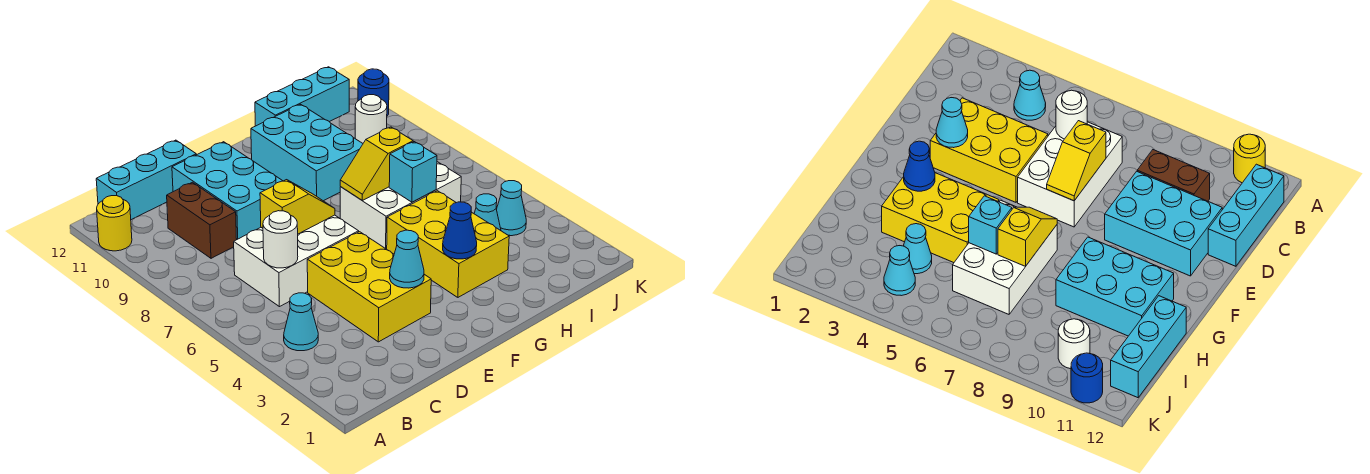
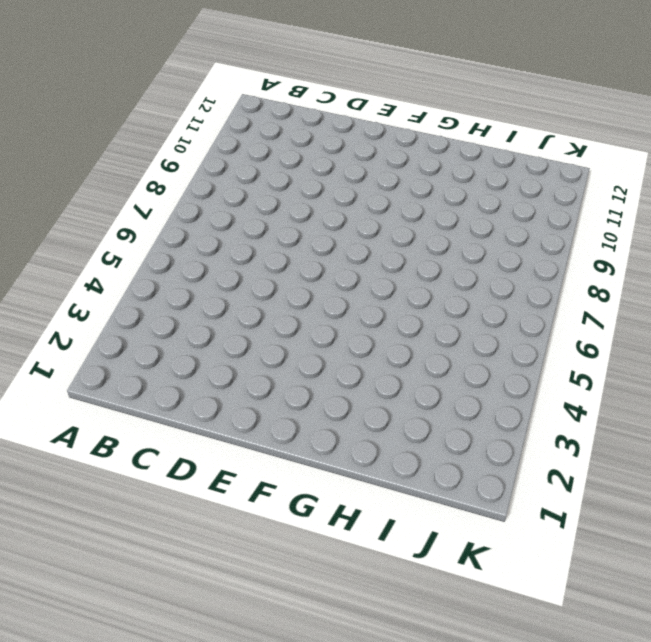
none -> yellow 1x1 round brick [97,196,132,251]
none -> cyan 1x1 cone [284,293,318,351]
none -> cyan 1x3 brick [96,140,196,220]

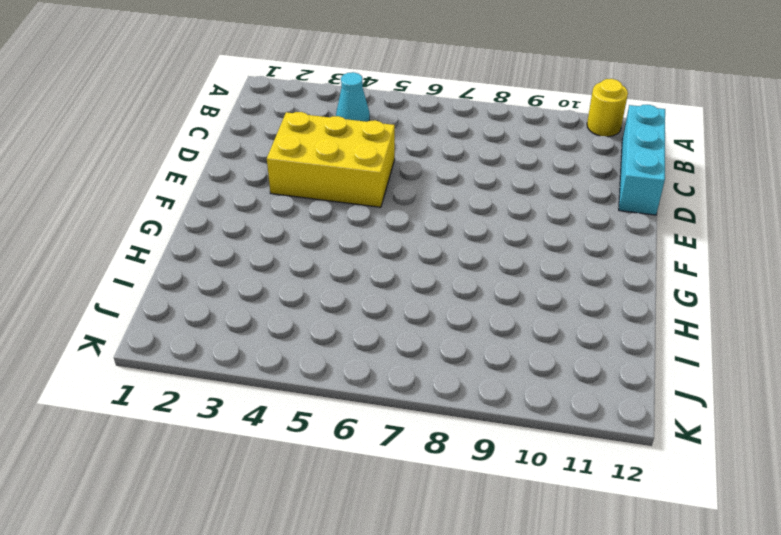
none -> white 2x3 brick [234,215,359,307]
none -> brown 1x2 brick [167,182,237,258]
none -> cyan 2x3 brick [172,142,282,239]

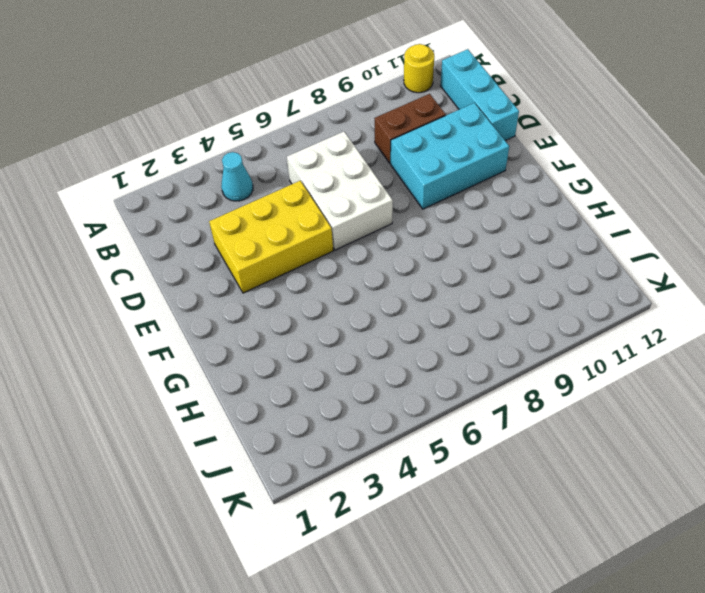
none -> yellow 2x3 brick [387,191,509,297]
none -> white 2x3 brick [340,162,461,249]
none -> cyan 2x3 brick [251,104,363,201]

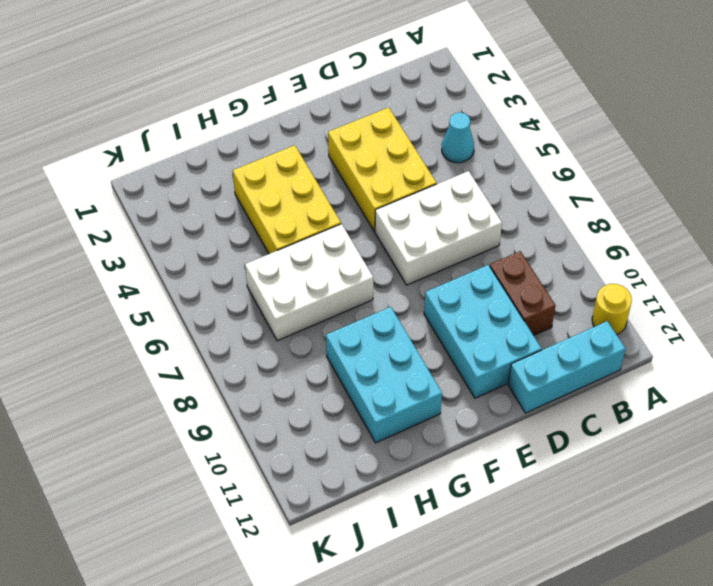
none -> cyan 1x3 brick [255,67,350,126]
none -> cyan 1x1 cone [474,194,501,231]
none -> cyan 1x1 cone [496,181,526,236]

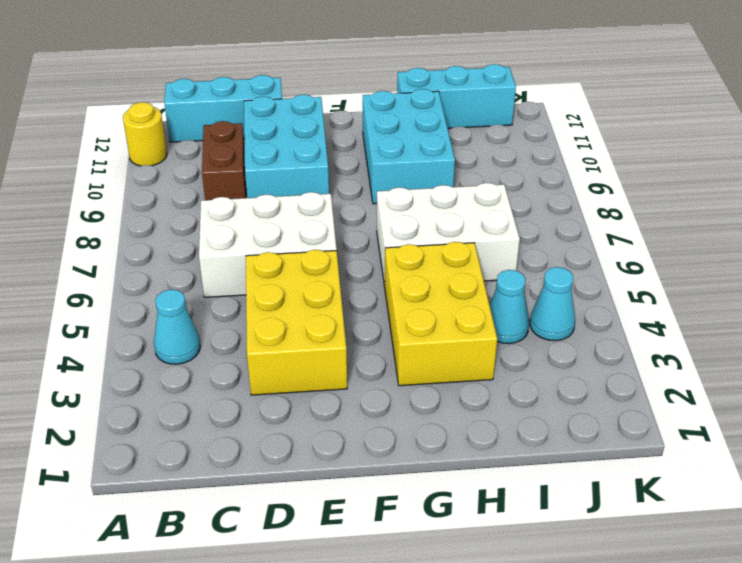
none -> white 1x1 round brick [355,95,387,143]
none -> blue 1x1 round brick [358,69,389,116]
none -> white 1x1 round brick [263,211,298,268]

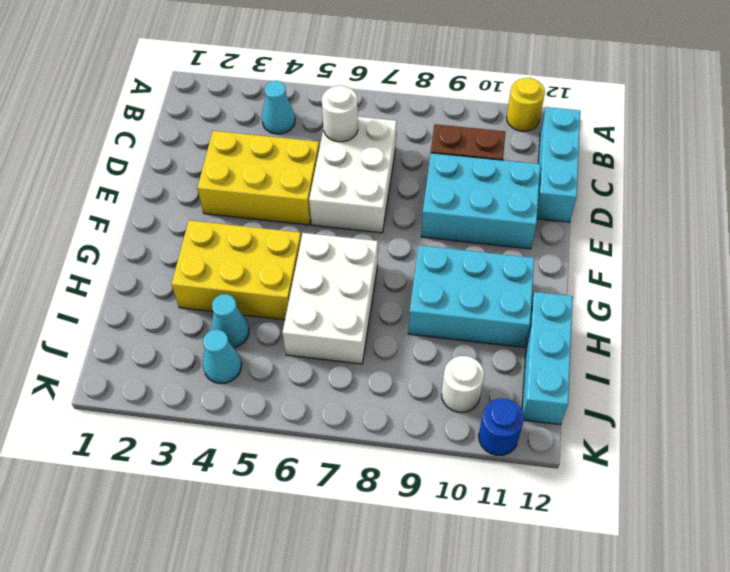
none -> yellow 1x2 slope [260,180,335,234]
none -> cyan 1x1 cone [390,230,424,288]
none -> blue 1x1 cone [443,202,477,259]

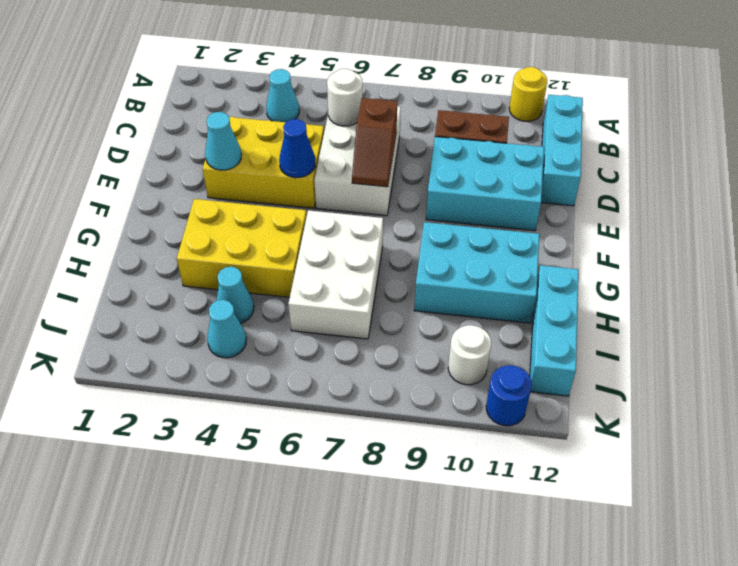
brown 1x2 slope [352,98,397,187] -> yellow 1x2 slope [260,180,335,234]
blue 1x1 cone [279,119,315,178] -> blue 1x1 cone moved to [443,202,477,259]
none -> yellow 1x2 slope [340,127,413,200]
none -> cyan 1x1 brick [389,142,437,202]

